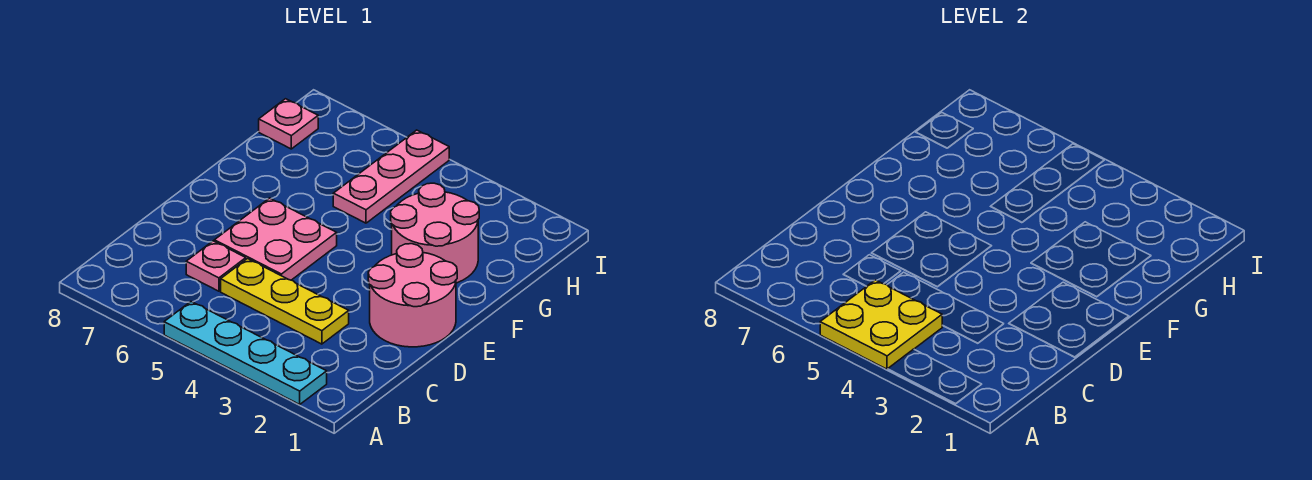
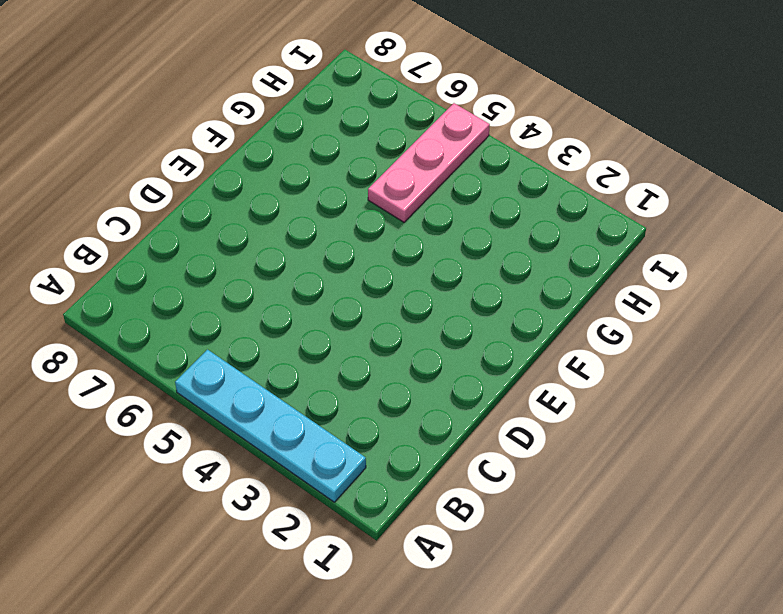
none -> yellow 1x3 plate [221,259,349,344]
none -> pink 1x1 plate [186,241,246,291]

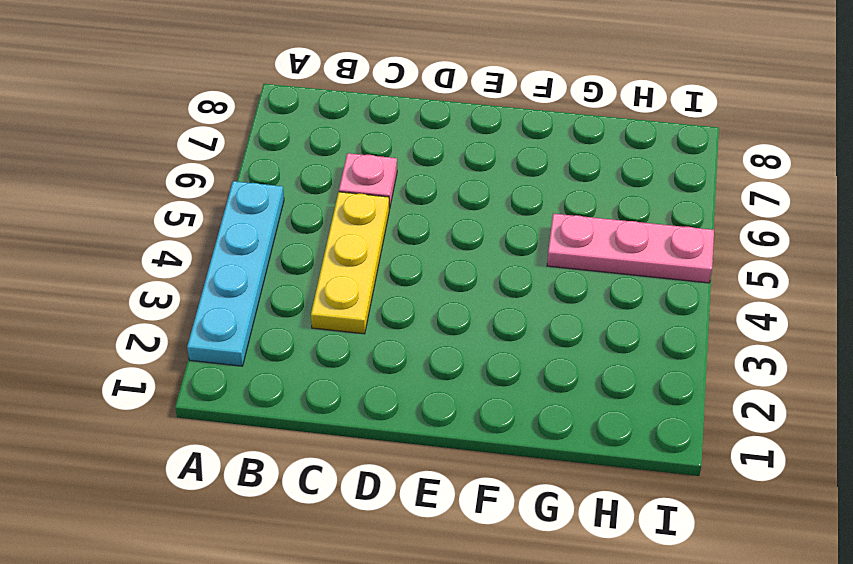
none -> pink 2x2 round brick [368,244,457,347]
none -> pink 2x2 plate [214,198,337,280]

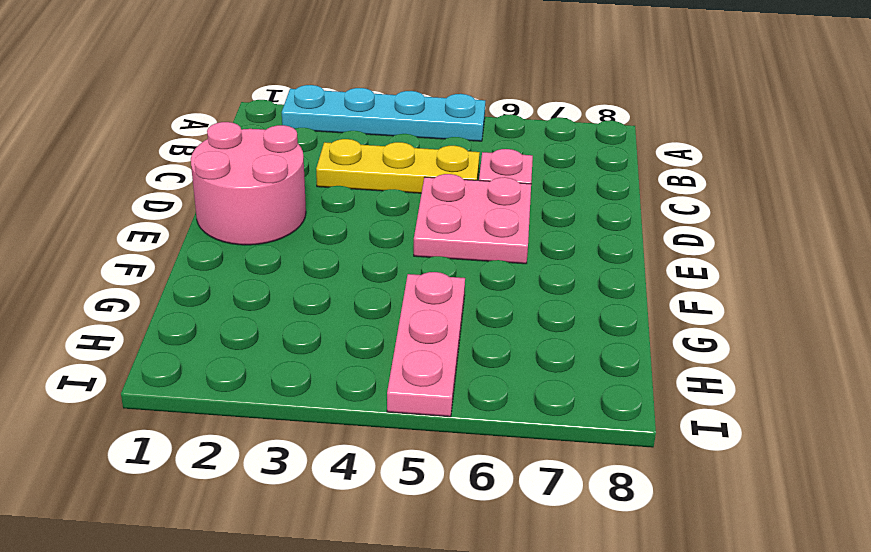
none -> pink 2x2 round brick [391,183,479,283]
none -> pink 1x1 plate [259,99,318,149]

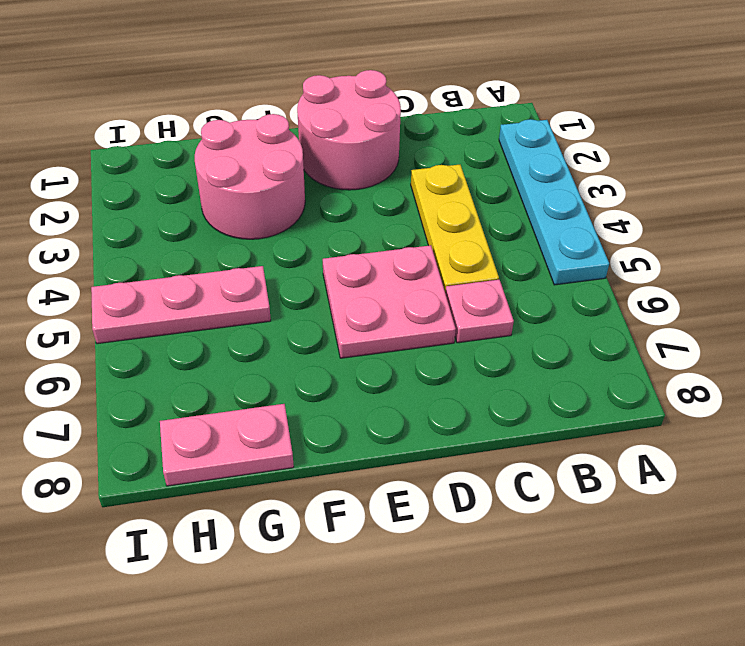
pink 1x2 plate [160,404,294,486] -> pink 1x1 plate [259,99,318,149]
none -> yellow 2x2 plate [820,280,943,369]

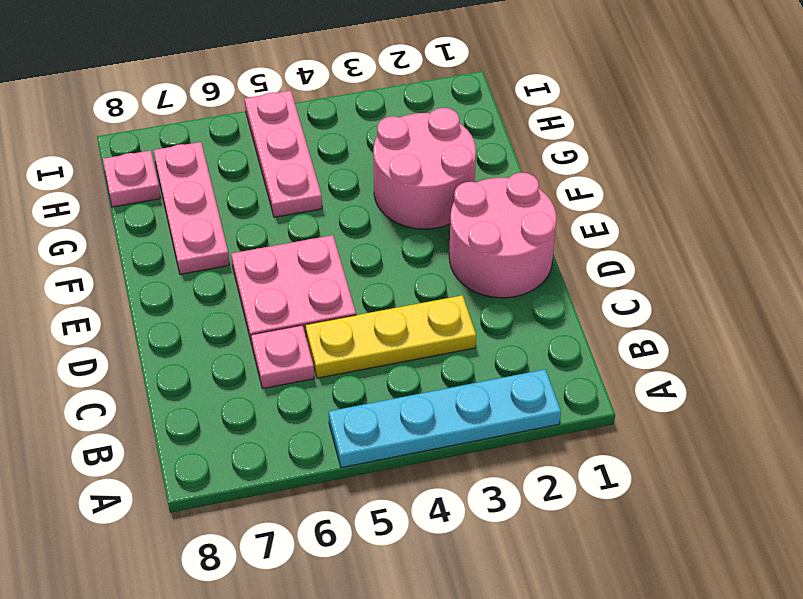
pink 1x3 plate [154,142,230,274] -> none
none -> yellow 2x2 plate [820,280,943,369]

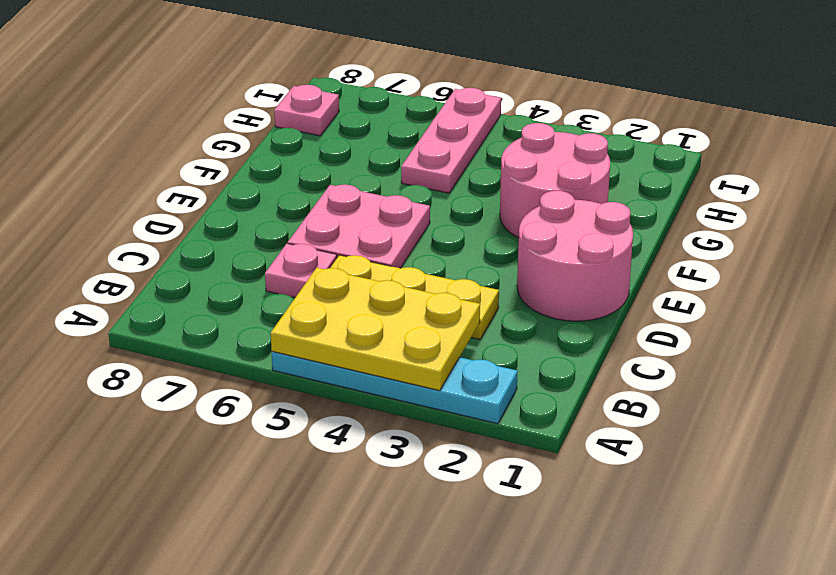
yellow 2x3 plate [271,268,480,391] -> yellow 2x2 plate [820,280,943,369]

